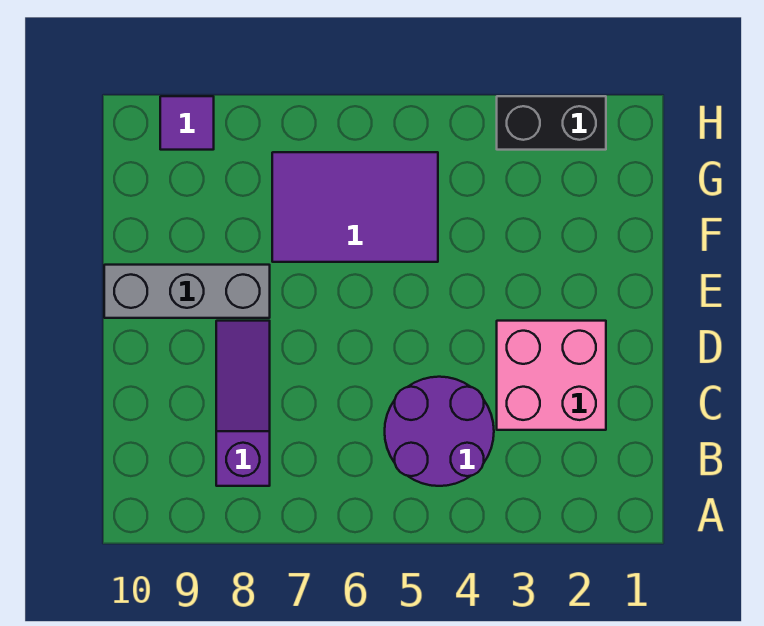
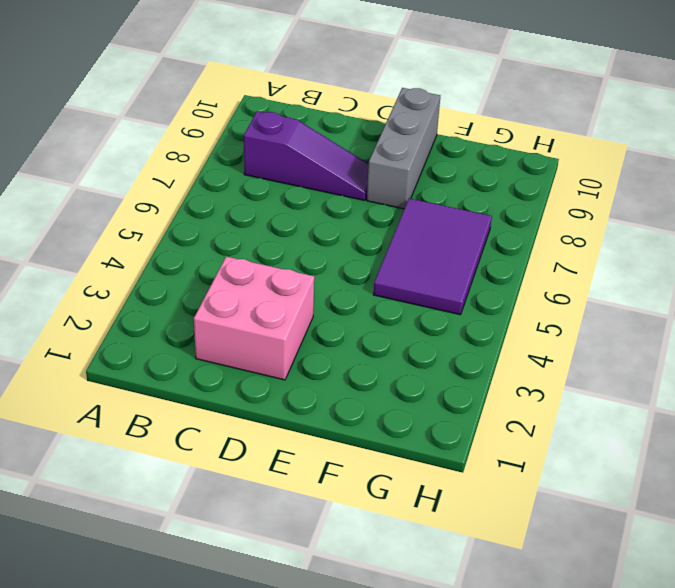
none -> purple 2x2 round brick [385,377,494,486]
none -> black 1x2 brick [497,96,606,150]

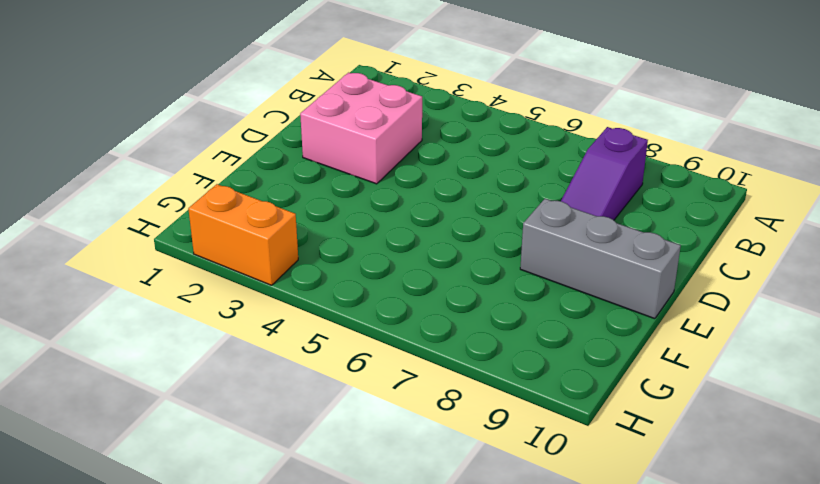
orange 1x2 brick [188,184,298,285] -> black 1x2 brick [497,96,606,150]
none -> purple 2x2 round brick [385,377,494,486]
none -> purple 2x3 tile [272,152,438,262]

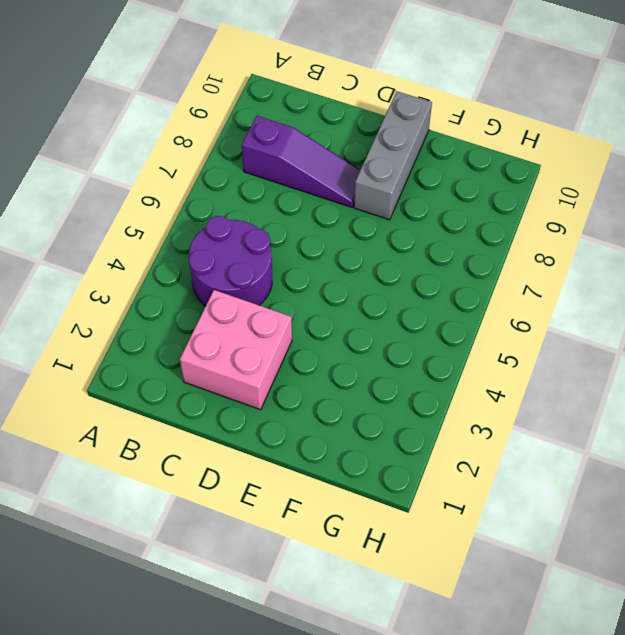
none -> purple 2x3 tile [272,152,438,262]
none -> black 1x2 brick [497,96,606,150]

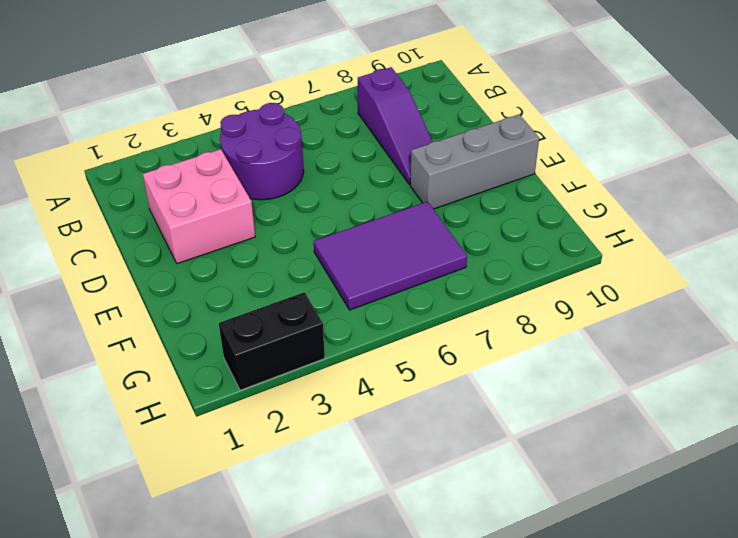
none -> purple 1x1 tile [160,96,214,150]

